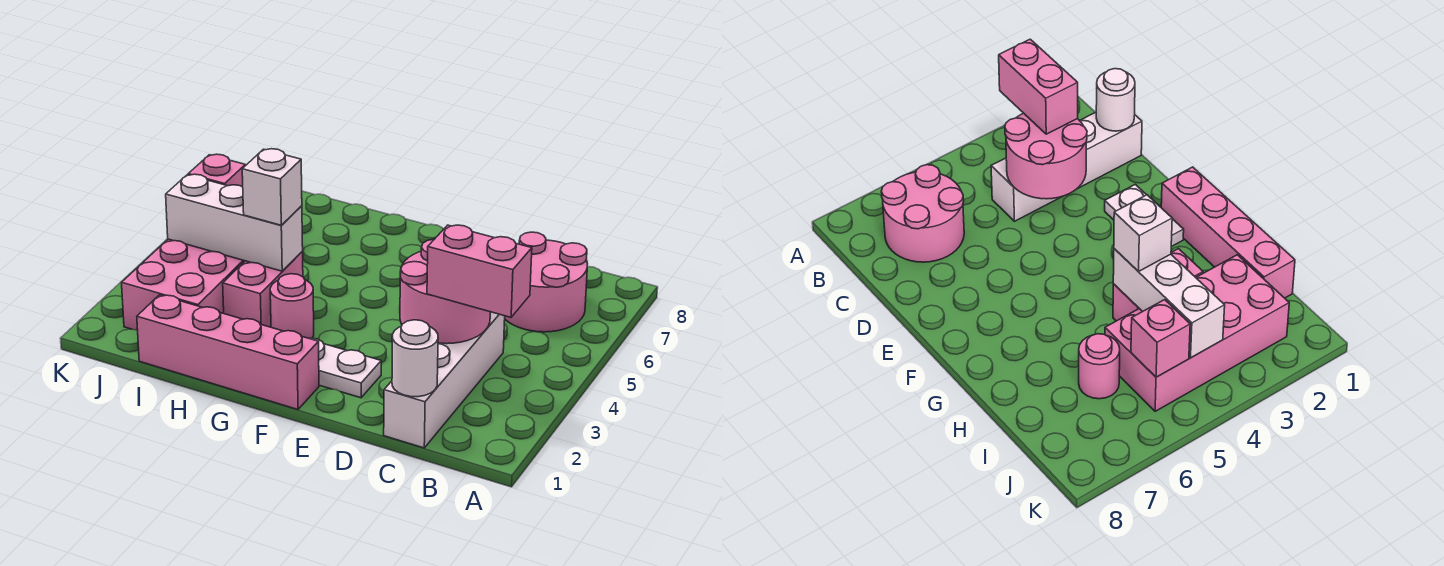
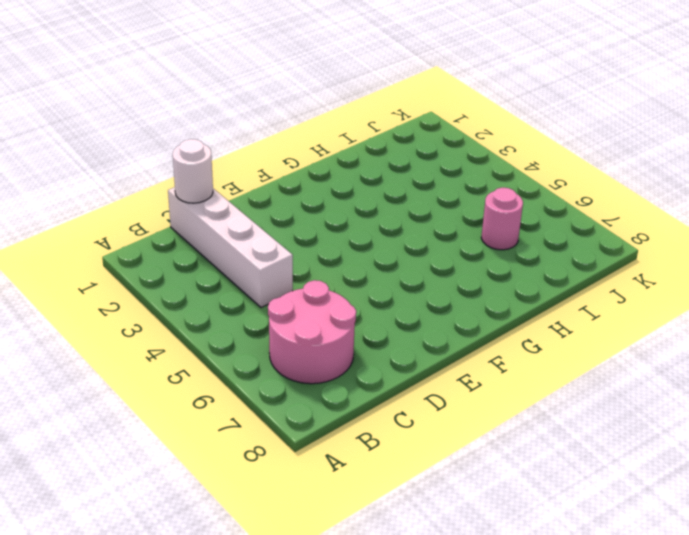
none -> white 1x2 plate [309,338,381,398]
none -> pink 1x4 brick [137,295,319,410]
none -> pink 1x1 round brick [270,274,314,338]

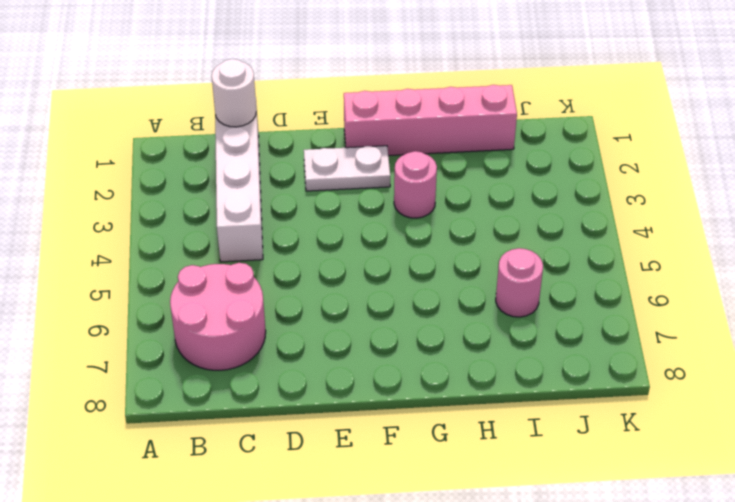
none -> pink 1x2 brick [223,252,303,327]
none -> pink 2x4 brick [122,239,245,330]
none -> pink 2x2 round brick [400,239,490,344]

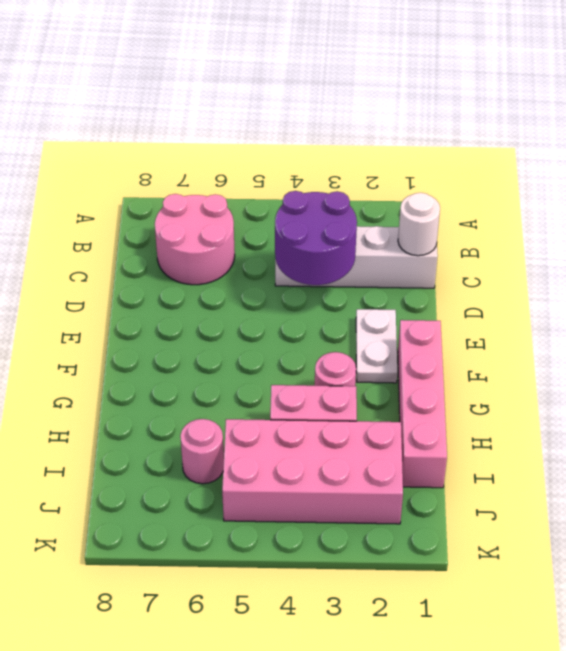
purple 2x2 round brick [275,191,357,285] -> pink 2x2 round brick [400,239,490,344]
none -> white 1x3 brick [166,174,303,271]
none -> pink 1x1 brick [188,154,245,187]
none -> pink 1x2 brick [427,225,532,317]

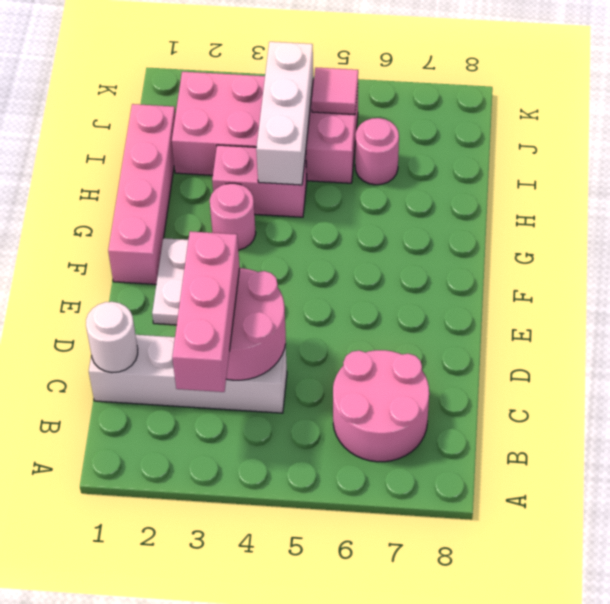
pink 1x3 brick [172,231,240,392] -> pink 1x2 brick [427,225,532,317]
pink 1x1 tile [312,68,358,115] -> pink 1x1 brick [188,154,245,187]
none -> white 1x1 brick [242,149,302,225]

